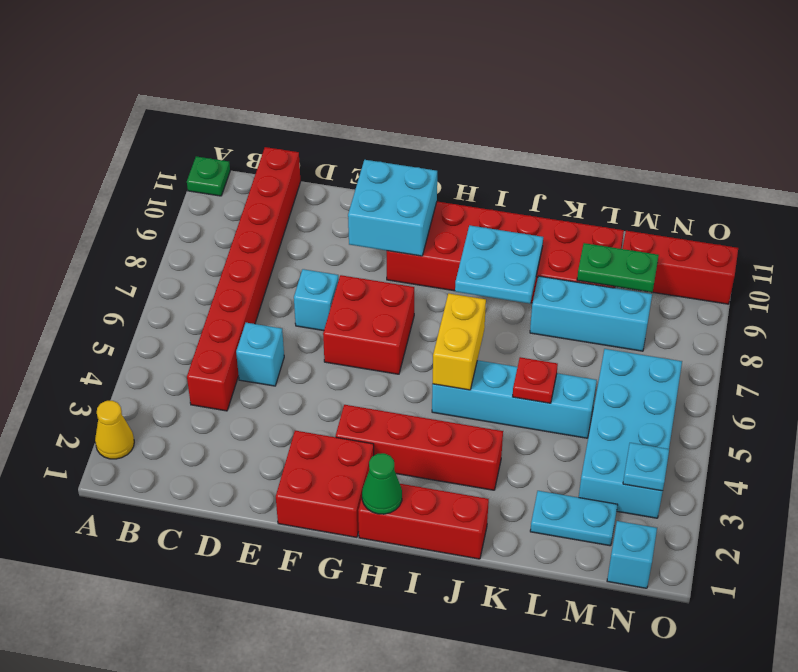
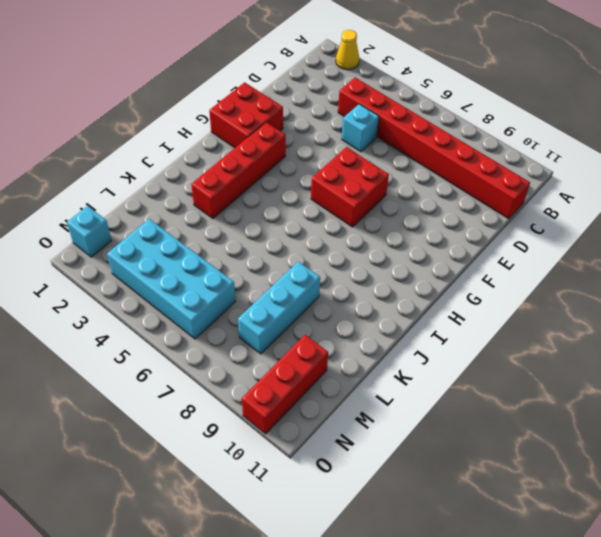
none -> green 1x1 plate [187,156,230,196]
none -> cyan 1x1 brick [294,269,339,331]
none -> red 2x6 brick [387,202,624,303]

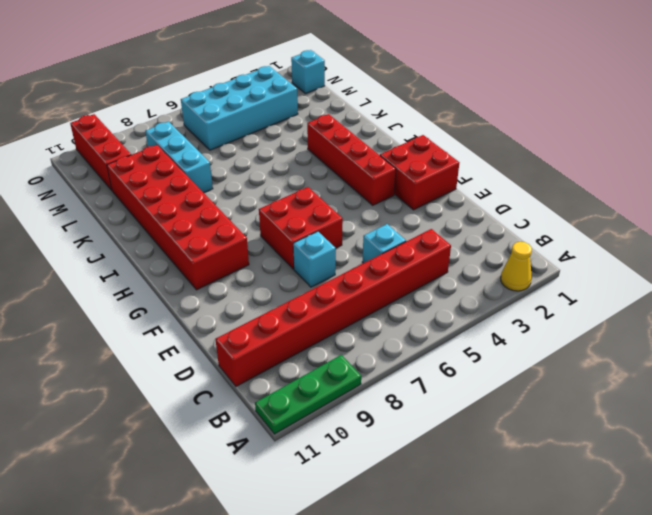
green 1x3 plate [255,355,361,434] -> green 1x1 plate [187,156,230,196]
none -> red 1x3 brick [358,484,489,559]
none -> cyan 1x4 brick [432,360,597,438]
none -> cyan 1x2 plate [530,491,618,546]

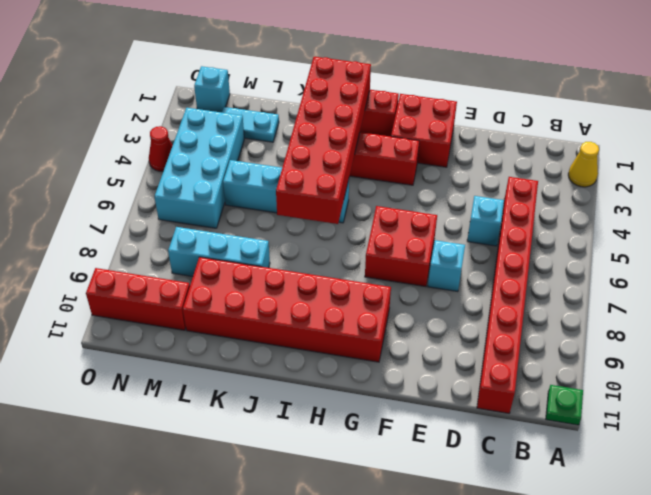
red 2x6 brick [276,57,371,224] -> yellow 1x2 brick [433,293,486,390]
red 1x1 cone [149,126,173,171] -> none
none -> cyan 2x2 brick [348,160,437,256]
none -> green 1x1 cone [362,453,402,514]
none -> cyan 2x2 plate [455,225,543,304]

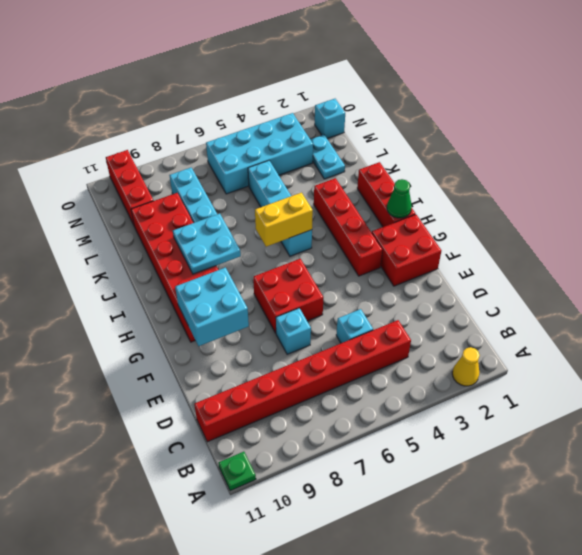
none -> red 1x1 plate [513,357,558,403]
none -> green 1x2 plate [577,243,659,292]
none -> cyan 1x1 plate [623,443,669,491]

